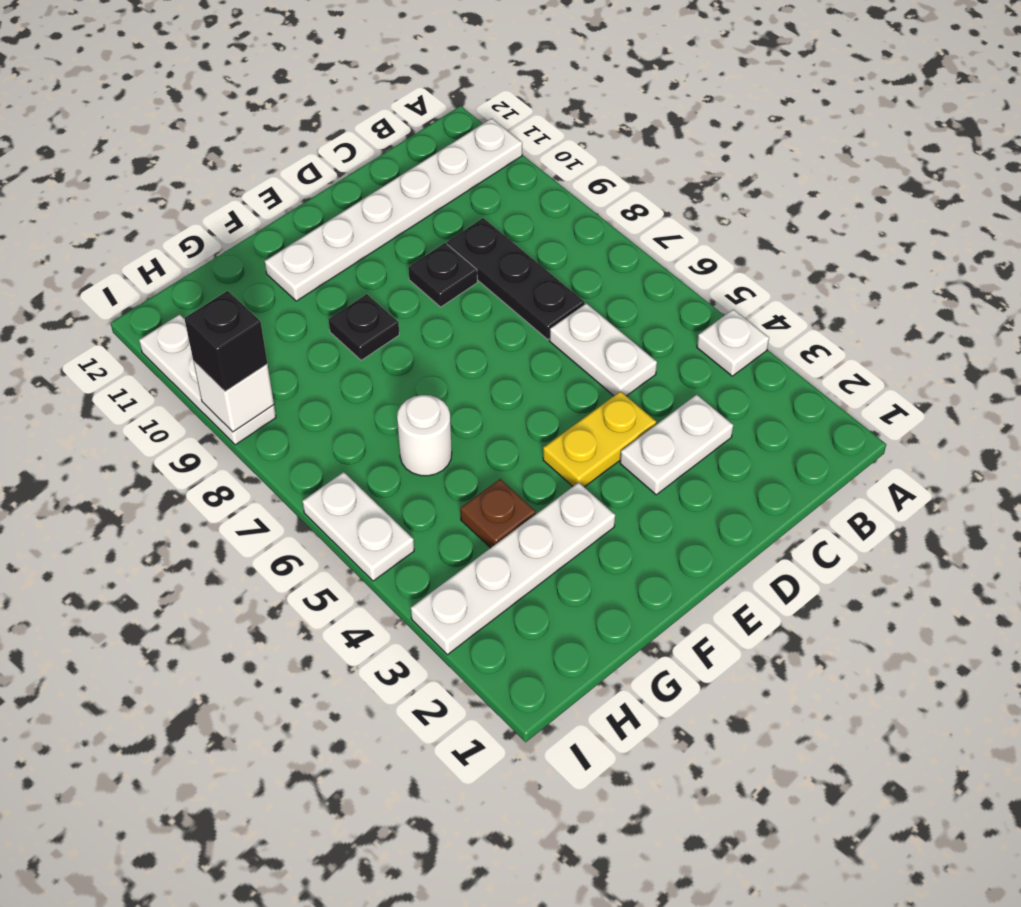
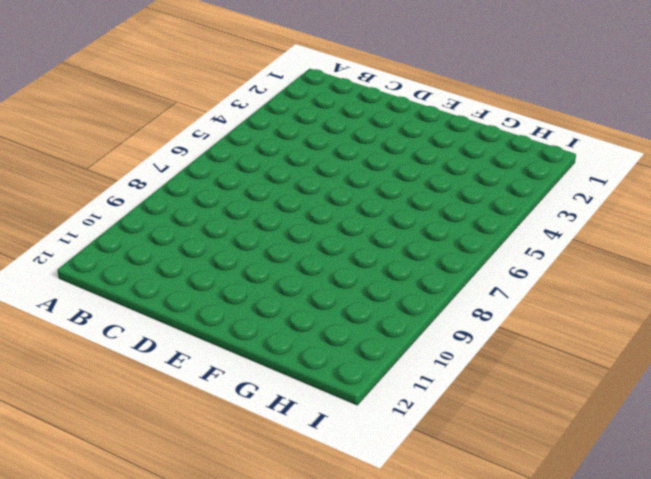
none -> white 1x1 plate [697,309,769,376]
none -> white 1x6 plate [265,118,522,301]
none -> white 1x2 plate [620,395,733,495]

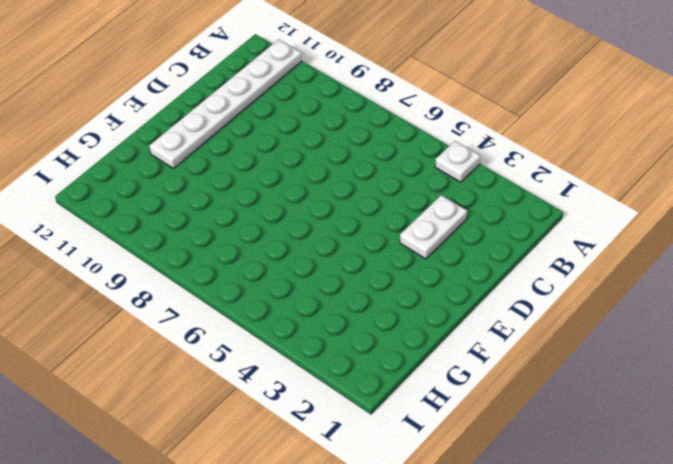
none -> white 1x2 plate [549,303,657,396]
none -> black 1x3 plate [447,218,584,340]
none -> yellow 1x2 plate [543,391,656,487]

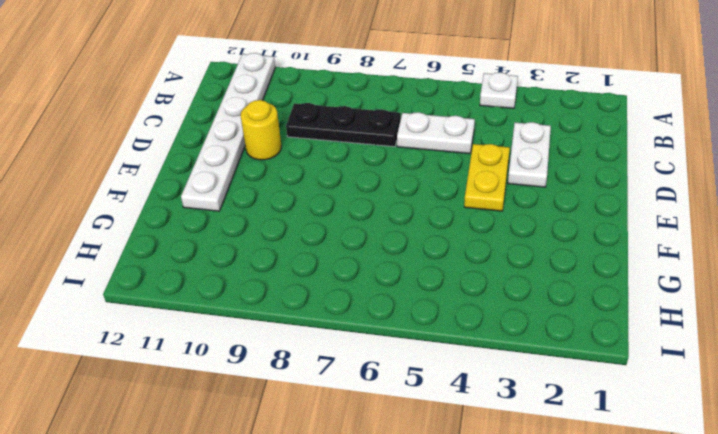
yellow 1x1 round brick [241,100,281,160] -> none
none -> black 1x1 plate [408,243,477,307]
none -> white 1x4 plate [411,483,615,655]
none -> black 1x1 plate [328,294,399,360]

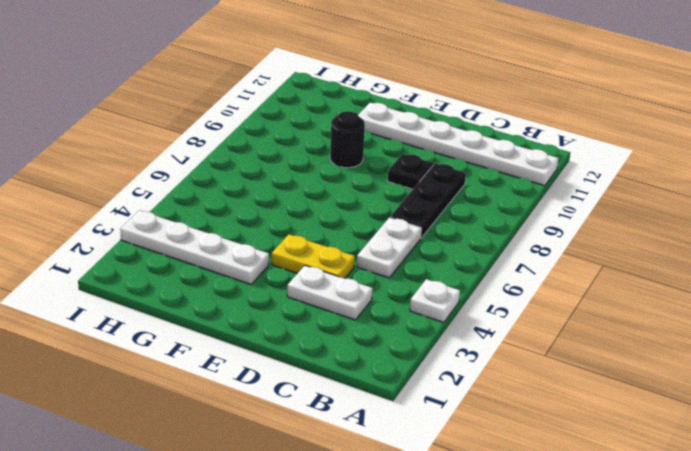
black 1x1 round brick [330,111,365,168] -> black 1x1 plate [328,294,399,360]
none -> brown 1x1 plate [460,479,536,548]
none -> white 1x1 round brick [397,395,452,476]
none -> white 1x2 plate [302,472,414,581]

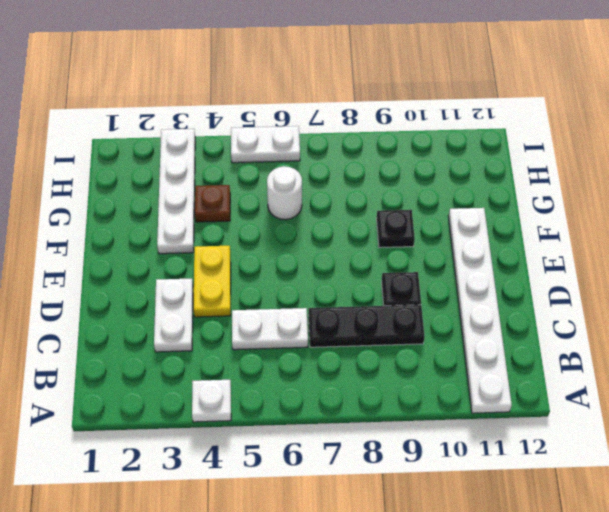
none -> white 1x3 plate [139,314,276,445]
none -> white 1x1 brick [193,361,274,432]
none -> black 1x1 brick [184,291,267,391]

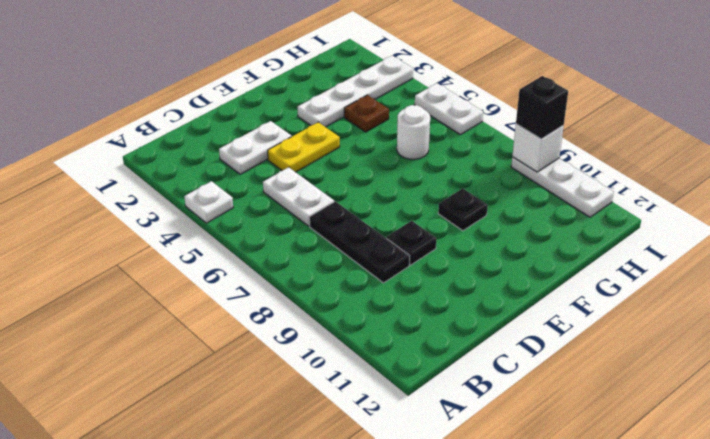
none -> white 1x6 plate [265,118,522,301]

